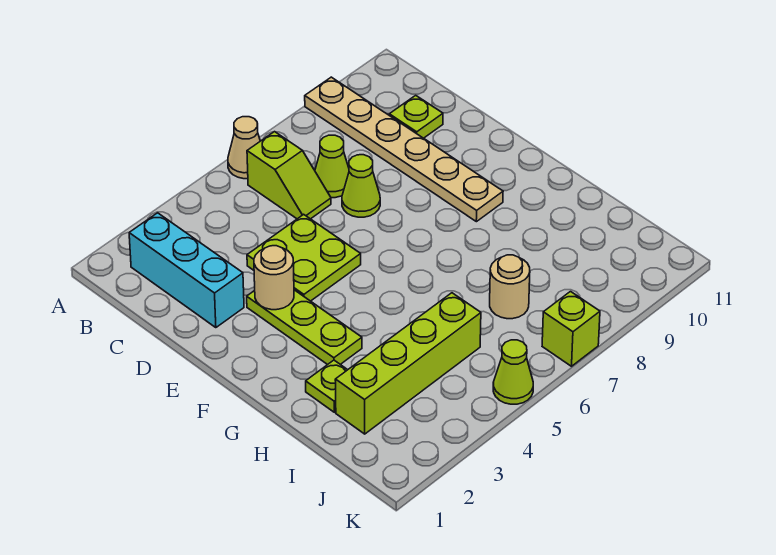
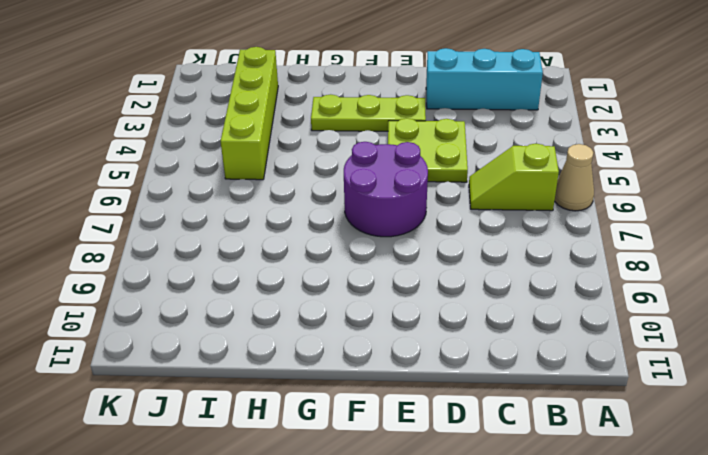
purple 2x2 round brick [344,142,428,237] -> none
none -> tan 1x6 plate [305,77,503,222]
none -> lime 1x1 cone [315,135,349,198]
none -> lime 1x1 plate [389,95,443,138]

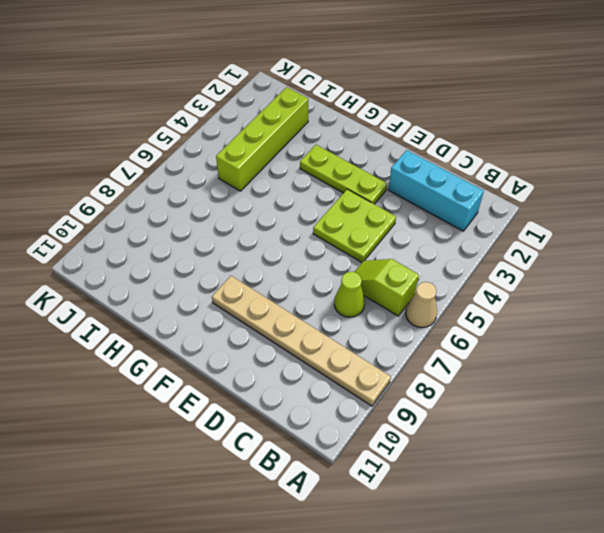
none -> lime 1x1 plate [389,95,443,138]
none -> lime 1x1 cone [342,155,380,217]
none -> lime 1x1 plate [306,360,347,412]

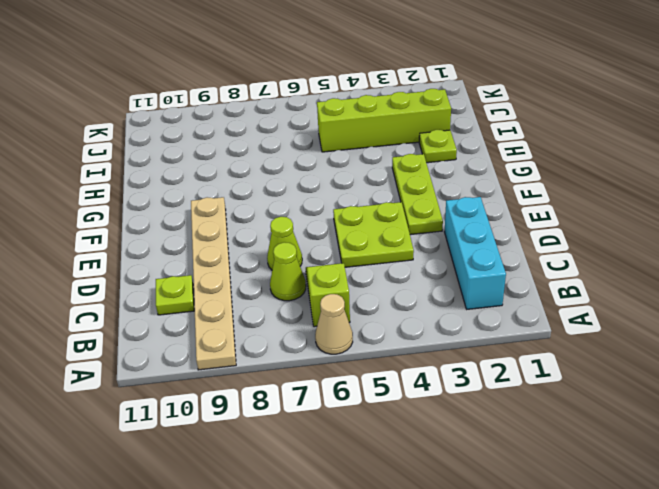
none -> tan 1x1 round brick [490,255,530,319]
none -> lime 1x1 cone [493,340,533,404]
none -> lime 1x1 brick [542,292,600,366]

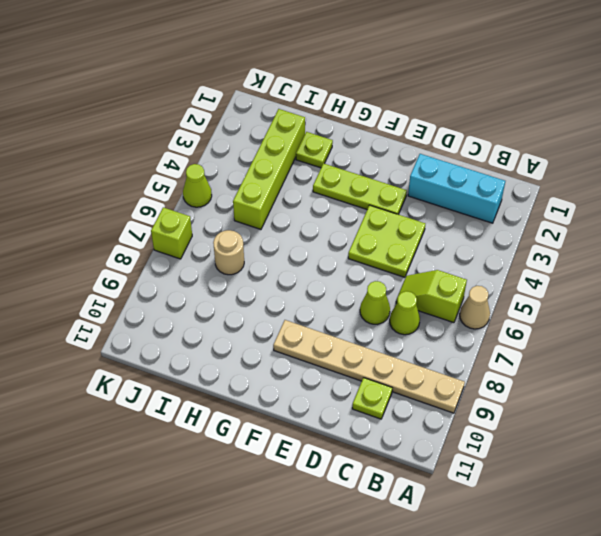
none -> tan 1x1 round brick [254,246,294,310]

